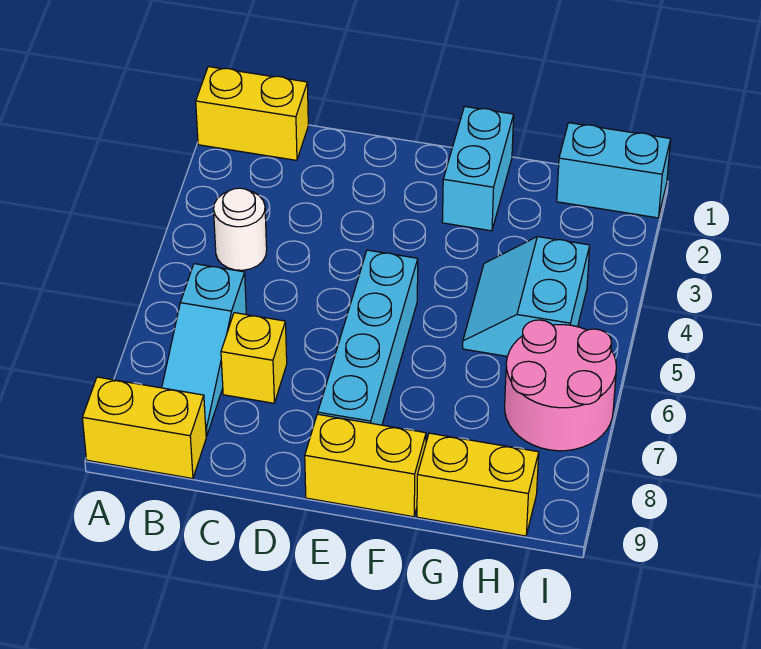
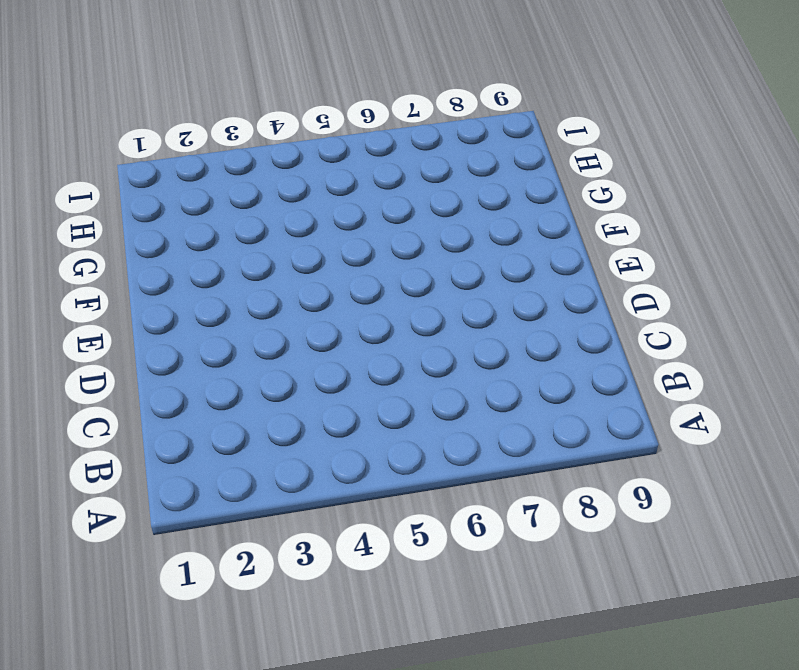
none -> yellow 1x2 brick [196,67,308,160]
none -> yellow 1x2 brick [82,377,206,479]
none -> white 1x1 round brick [214,188,267,270]

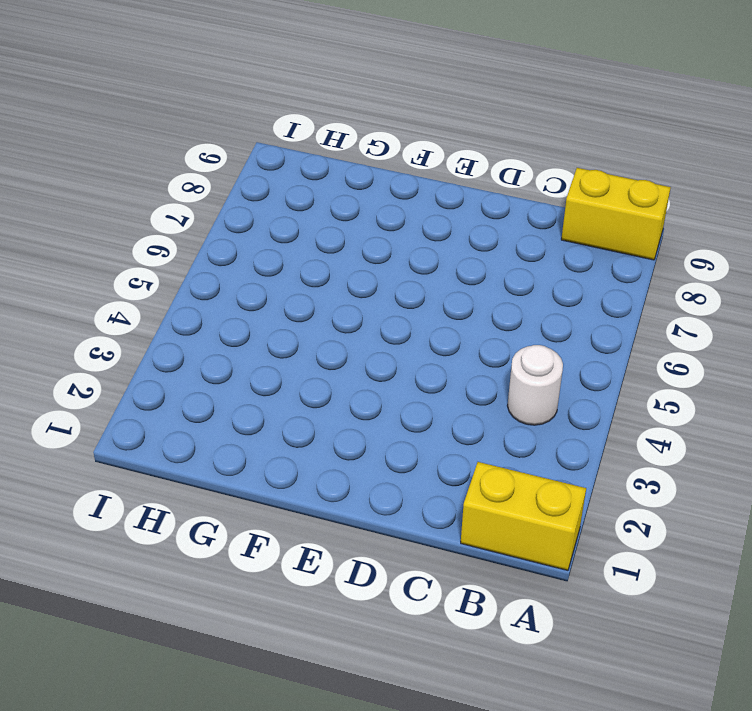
none -> cyan 1x3 slope [162,264,246,436]
none -> yellow 1x1 brick [221,313,287,403]
none -> cyan 1x4 brick [318,250,418,425]

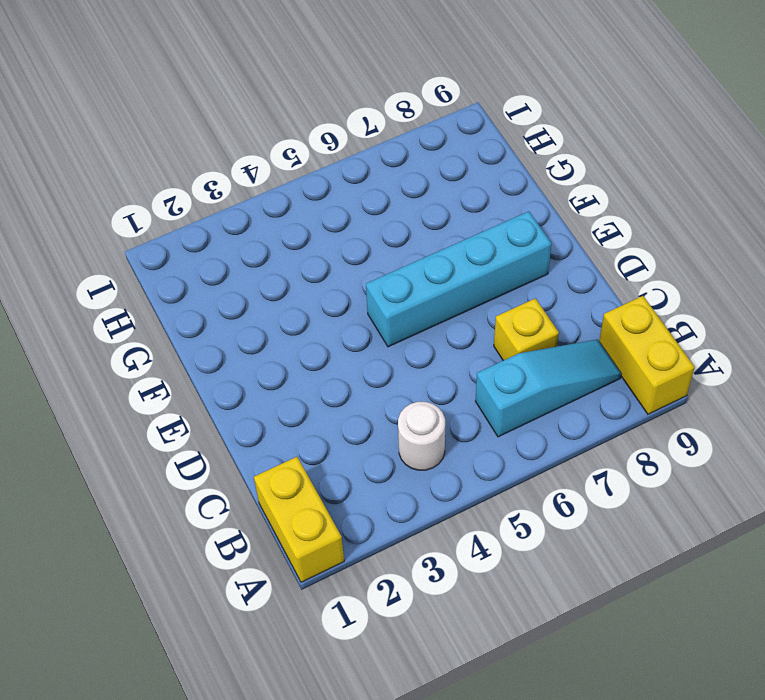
none -> yellow 1x2 brick [305,414,426,517]
none -> cyan 1x2 brick [442,106,514,231]
none -> cyan 2x2 slope [463,237,590,356]

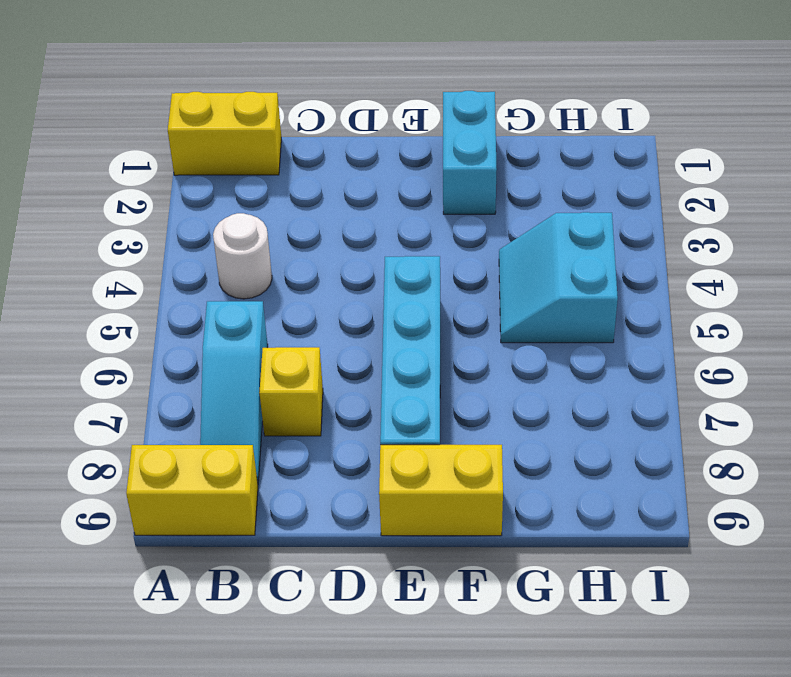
none -> yellow 1x2 brick [417,433,539,536]
none -> cyan 1x2 brick [557,123,671,218]
none -> pink 2x2 round brick [505,320,616,451]

